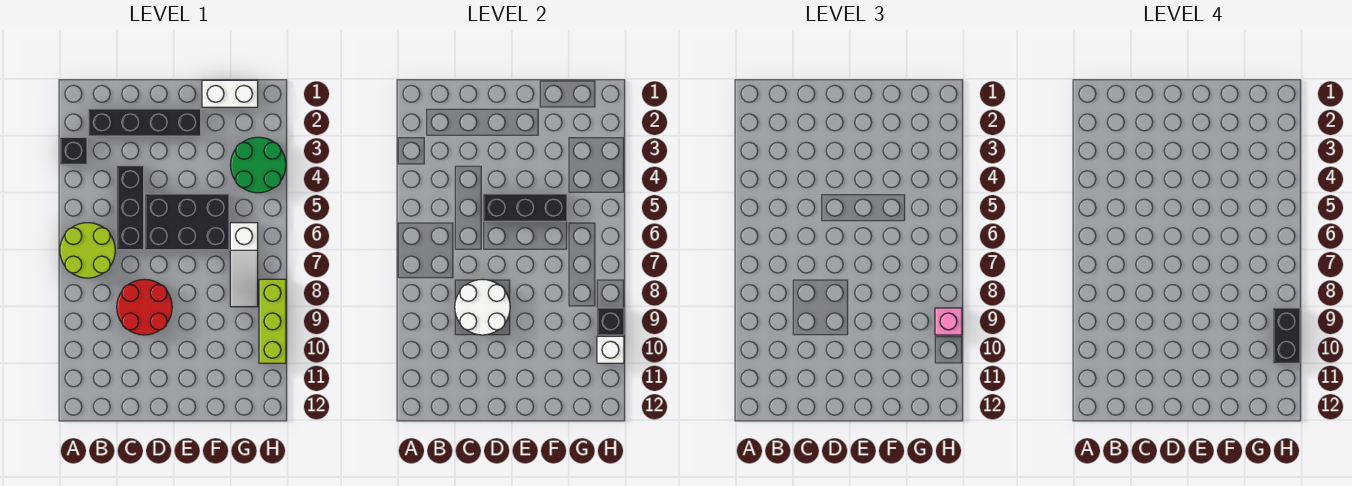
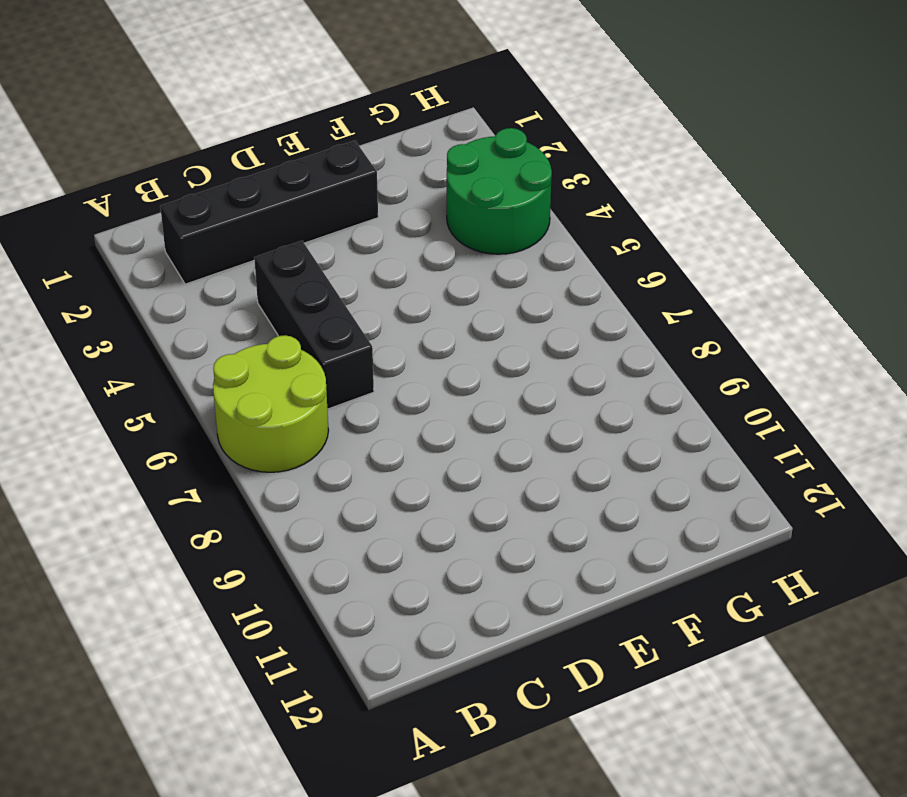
none -> black 1x1 brick [60,137,87,164]
none -> red 2x2 round brick [117,279,172,335]
none -> black 2x3 brick [145,194,229,250]

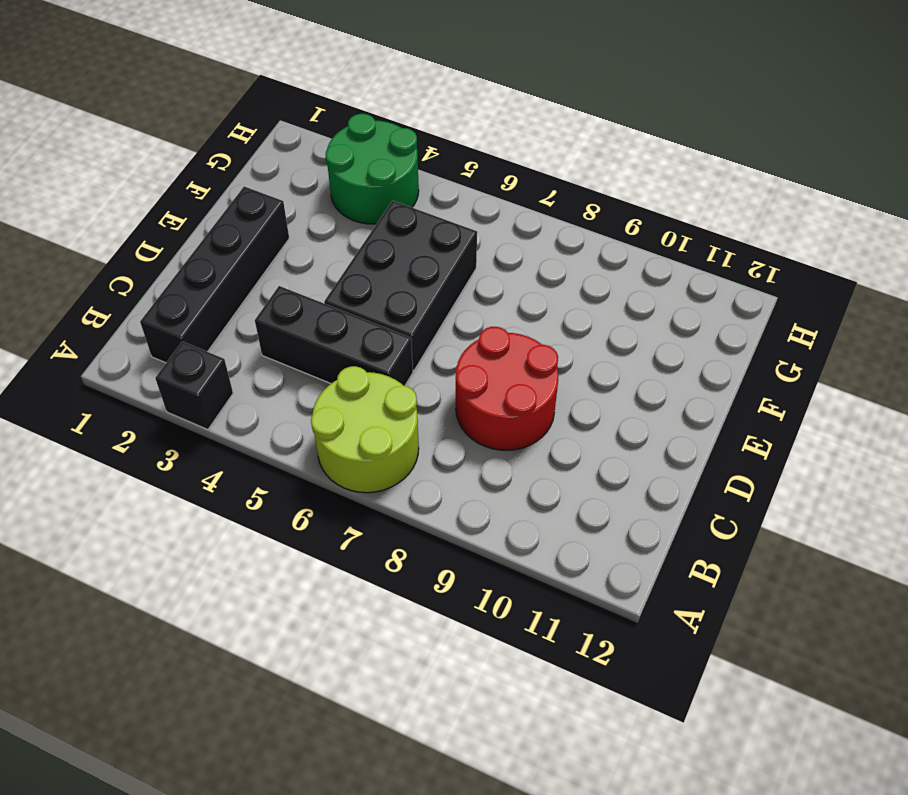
none -> white 1x2 brick [202,80,258,107]
none -> white 1x3 slope [230,223,258,307]
none -> lime 1x3 brick [259,279,286,363]

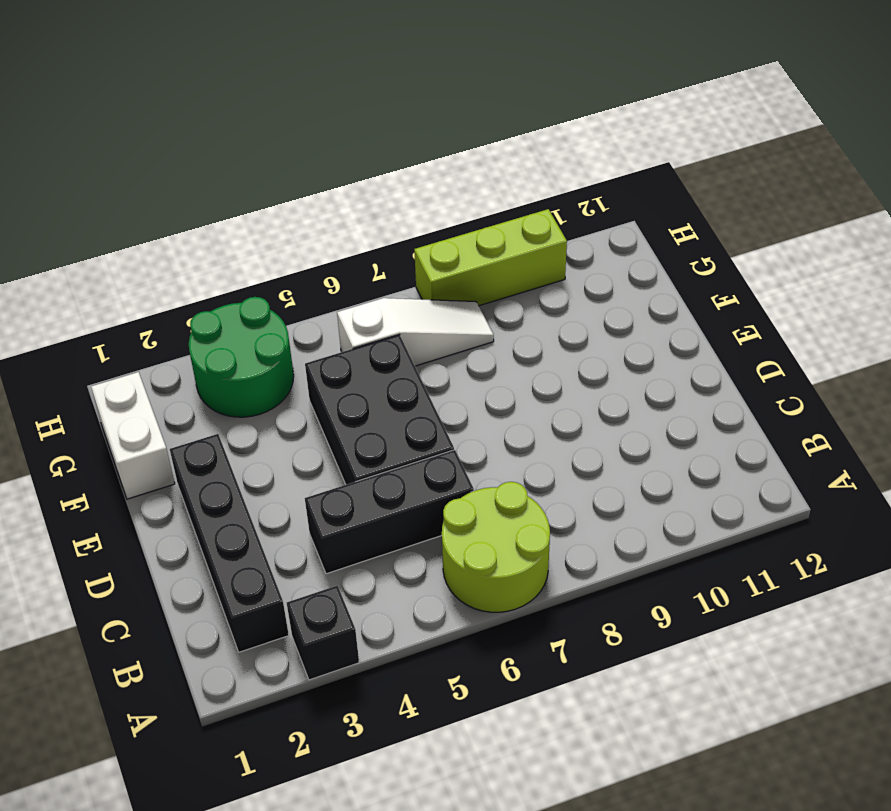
none -> red 2x2 round brick [117,279,172,335]
none -> white 2x2 round brick [455,279,510,335]
none -> black 1x3 brick [483,194,567,221]

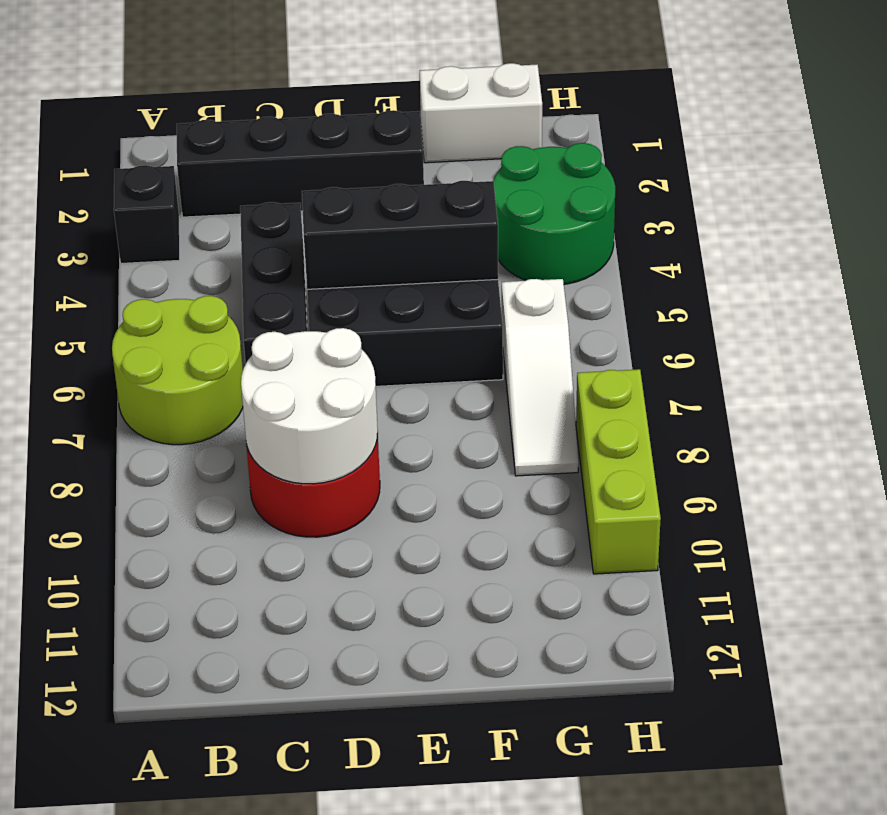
none -> black 1x1 brick [597,308,624,335]
none -> white 1x1 brick [597,336,624,363]
none -> pink 1x1 brick [935,308,962,335]

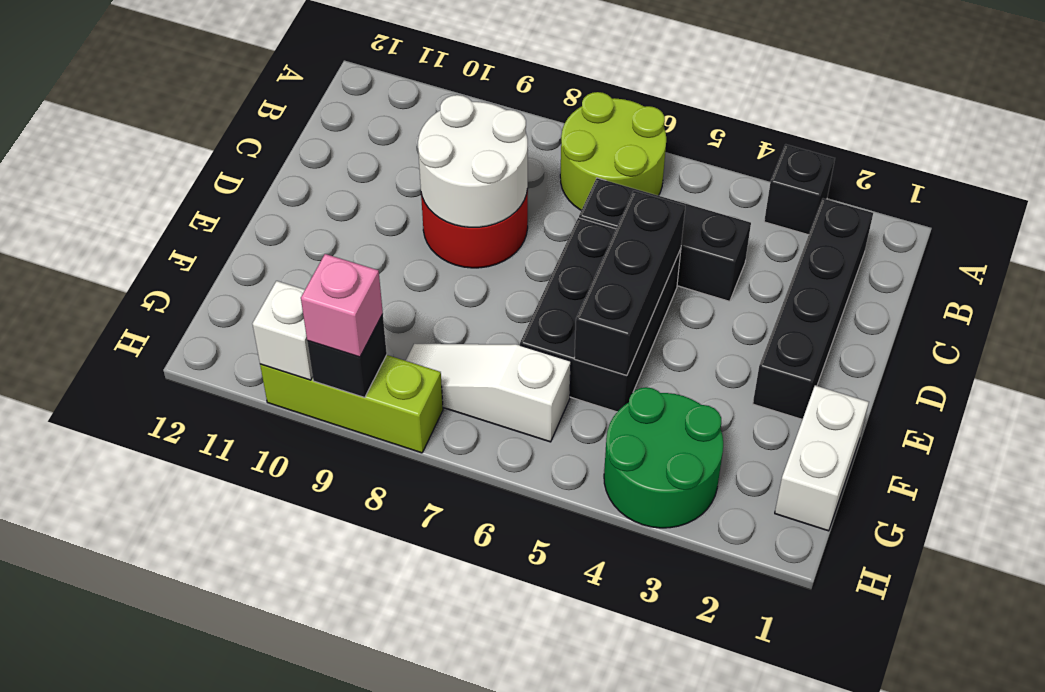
none -> black 1x2 brick [1273,308,1300,363]

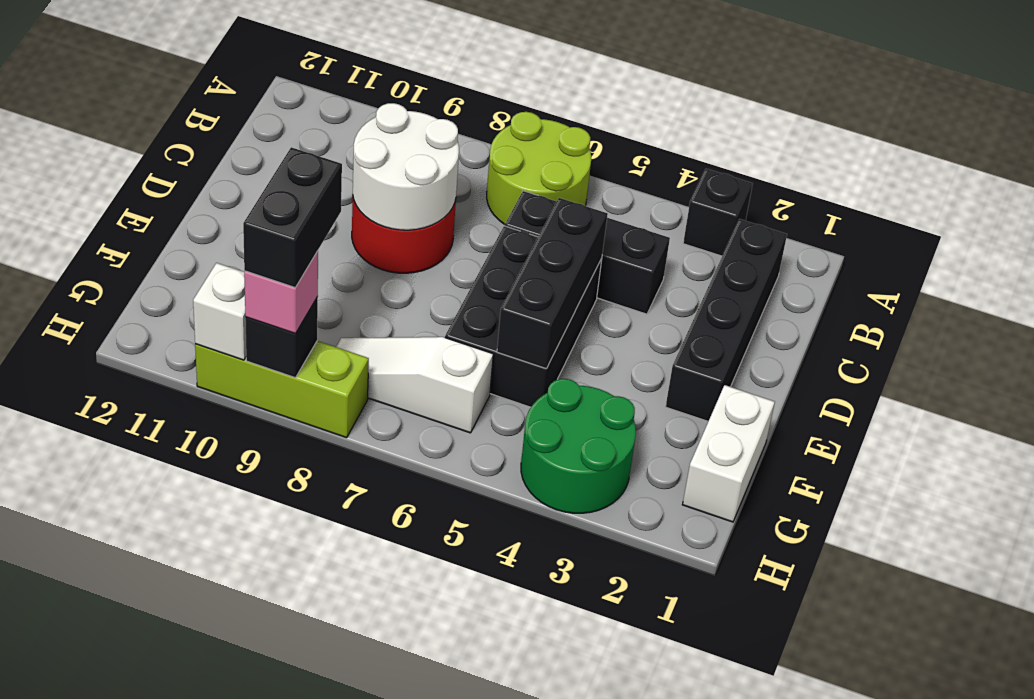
black 1x2 brick [243,147,342,288] -> black 1x2 brick turned to [1273,308,1300,363]

